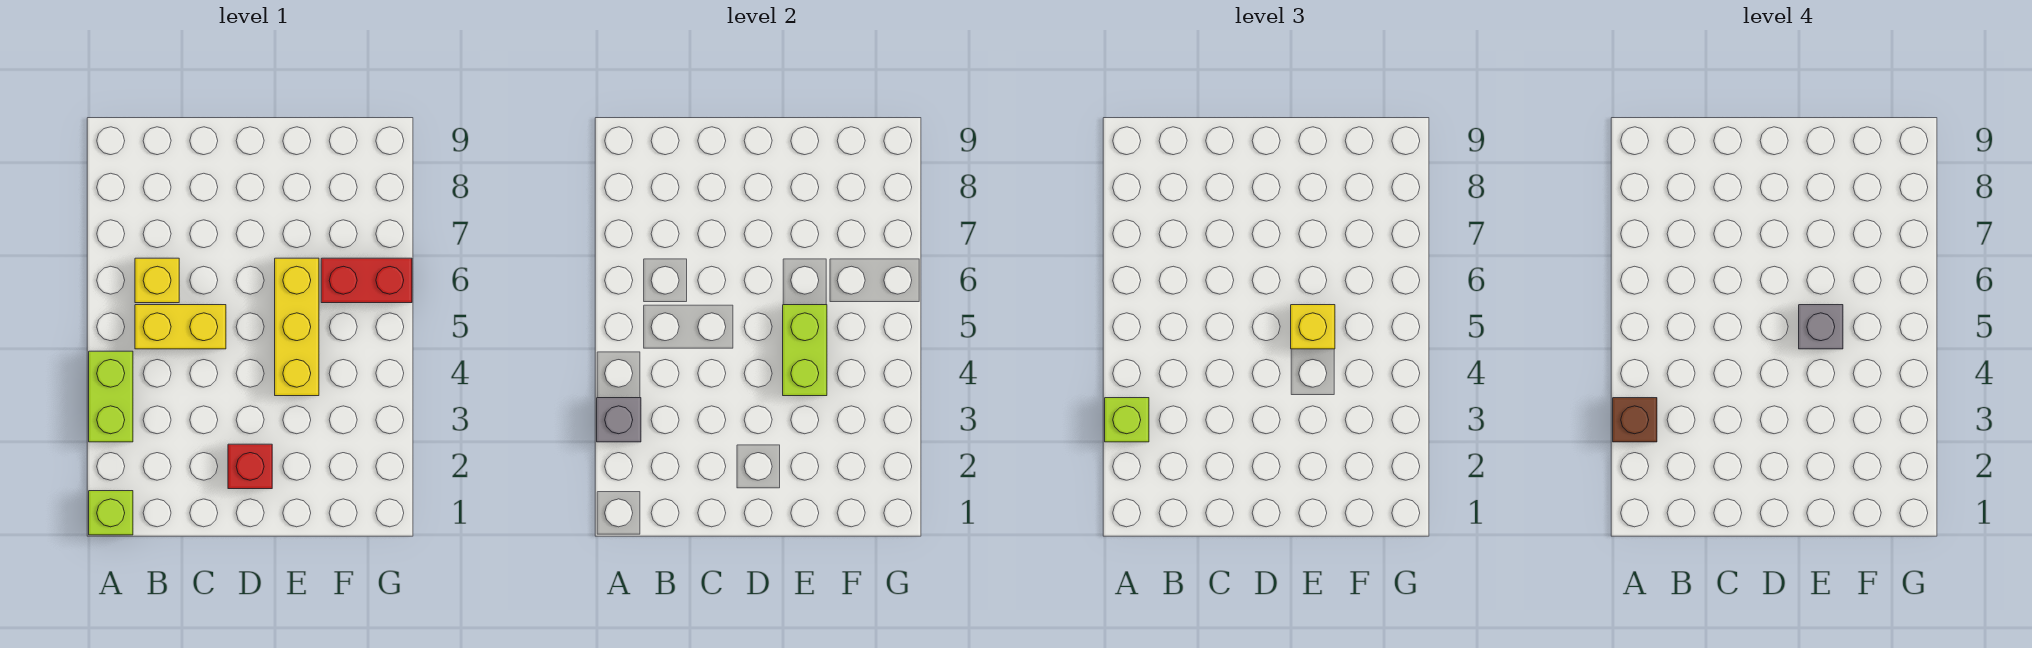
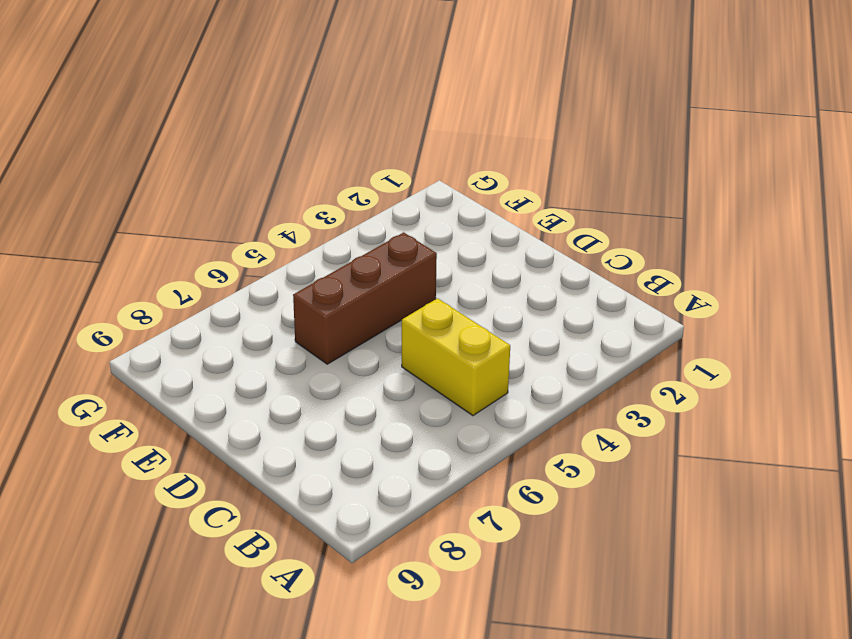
brown 1x3 brick [293,232,437,364] -> yellow 1x3 brick [275,258,319,396]
none -> lime 1x1 brick [89,491,133,535]
none -> lime 1x2 brick [89,351,133,442]
none -> yellow 1x1 brick [135,258,179,303]

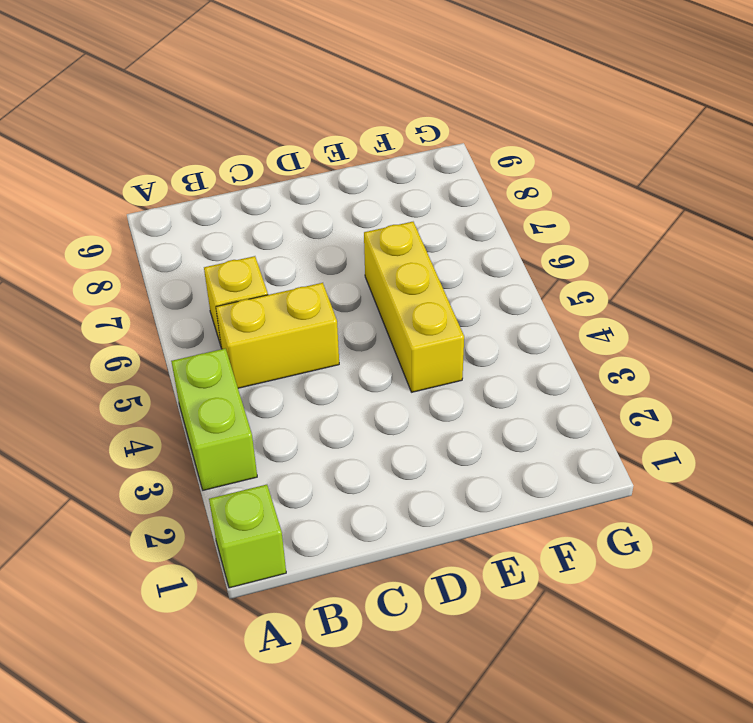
none -> red 1x1 brick [228,444,272,489]
none -> red 1x2 brick [321,258,412,303]
none -> grey 1x1 brick [597,398,641,442]

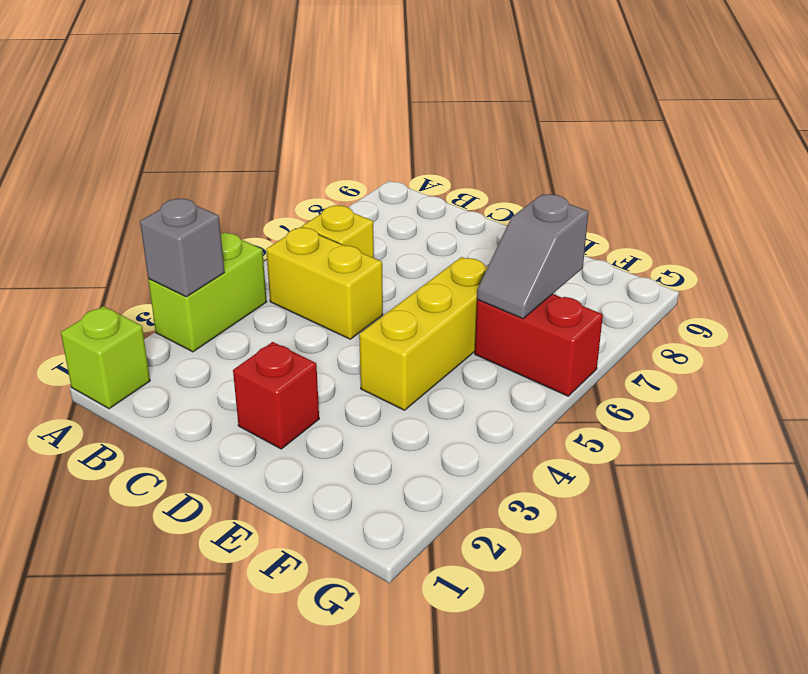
grey 1x2 slope [477,194,588,319] -> none
none -> lime 1x2 brick [783,305,827,396]
none -> lime 1x1 brick [1105,398,1149,442]
none -> yellow 1x1 brick [1291,305,1335,349]

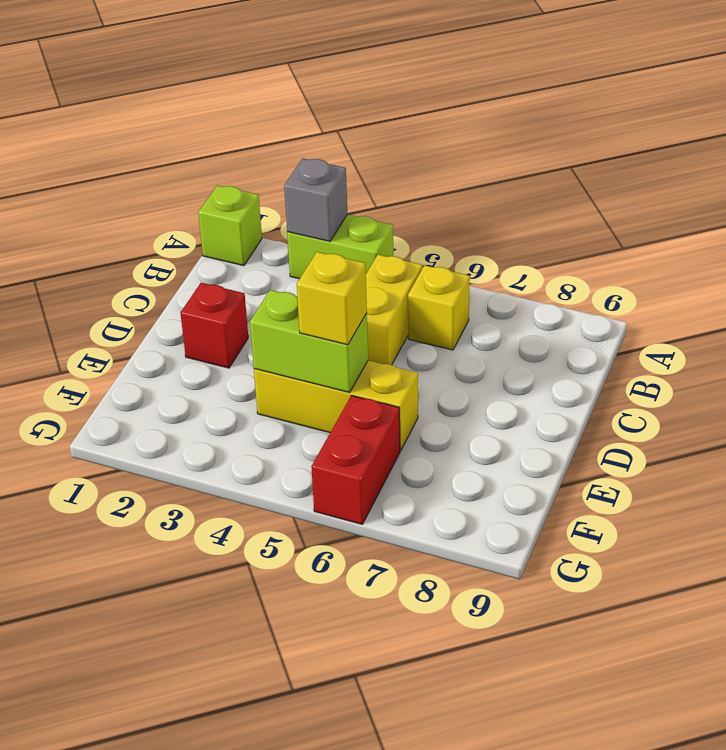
none -> lime 1x1 brick [1105,398,1149,442]
none -> brown 1x1 brick [1613,398,1657,442]
none -> grey 1x1 brick [1799,305,1843,349]

